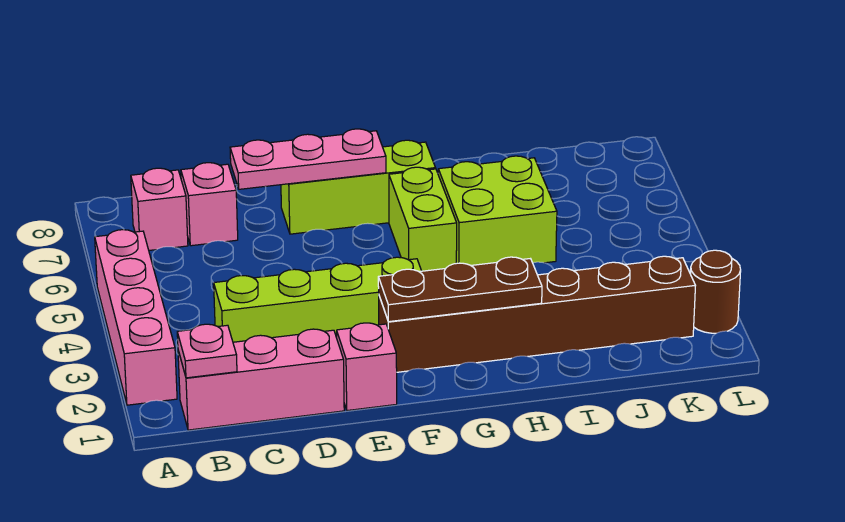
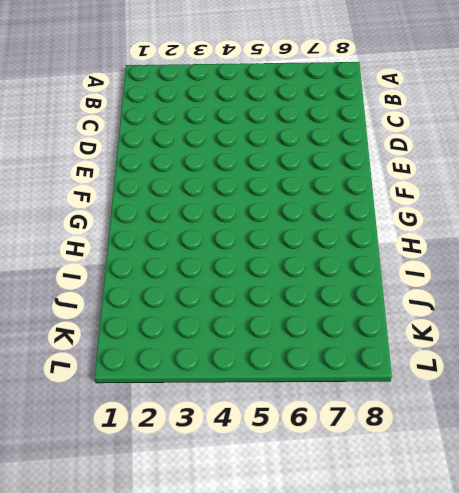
none -> pink 1x4 brick [95,230,177,405]
none -> pink 1x3 brick [178,329,344,430]
none -> pink 1x1 brick [131,168,188,250]

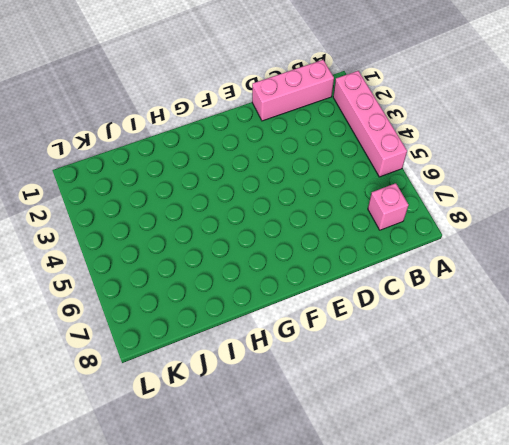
none -> lime 1x4 brick [214,257,421,342]
none -> pink 1x1 brick [181,163,238,246]
none -> pink 1x1 brick [337,323,397,411]

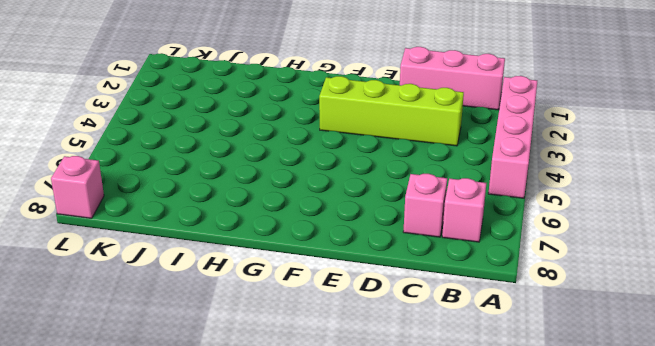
pink 1x1 brick [51,156,104,218] -> pink 1x1 brick moved to [337,323,397,411]
none -> lime 1x3 brick [281,140,436,234]
none -> brown 1x6 brick [379,256,695,372]
none -> lime 1x2 brick [389,167,457,271]

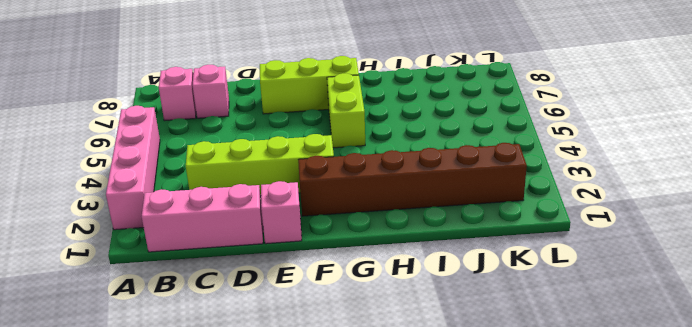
none -> lime 2x2 brick [438,156,557,265]
none -> brown 1x1 round brick [691,250,741,333]
none -> pink 1x1 plate [177,324,237,378]

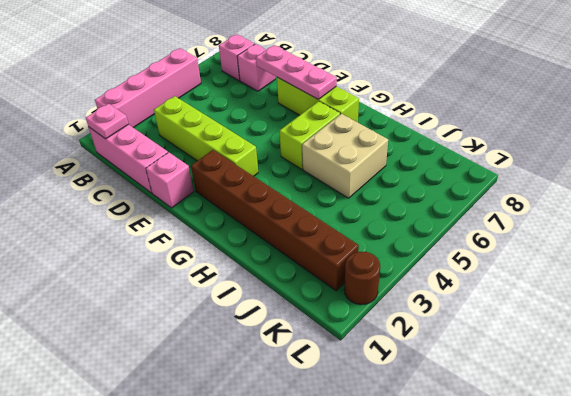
tan 2x2 brick [302,114,388,198] -> lime 2x2 brick [438,156,557,265]
none -> brown 1x3 plate [378,257,542,322]

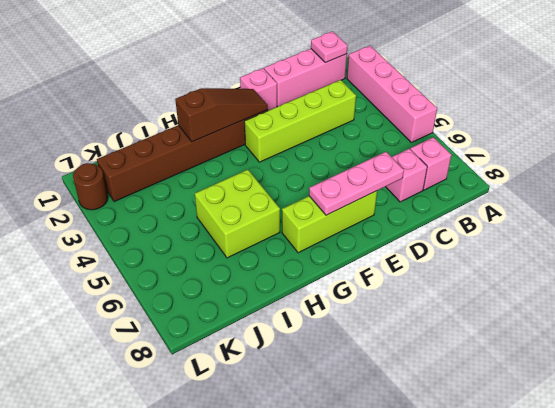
brown 1x3 slope [175,88,268,142] -> brown 1x3 plate [378,257,542,322]
none -> lime 1x2 brick [389,167,457,271]

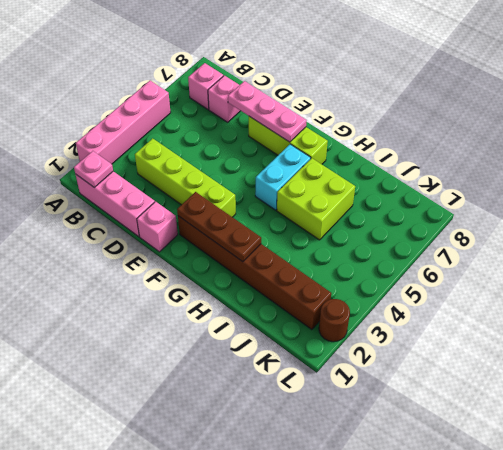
cyan 1x2 brick [255,144,311,210] -> lime 1x2 brick [389,167,457,271]

